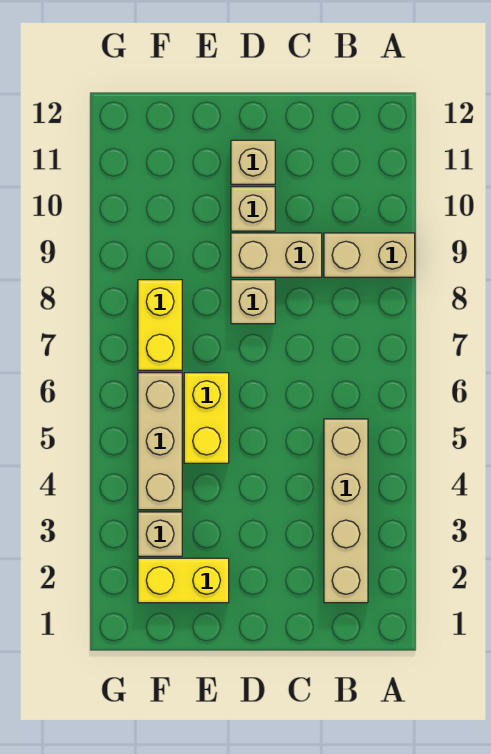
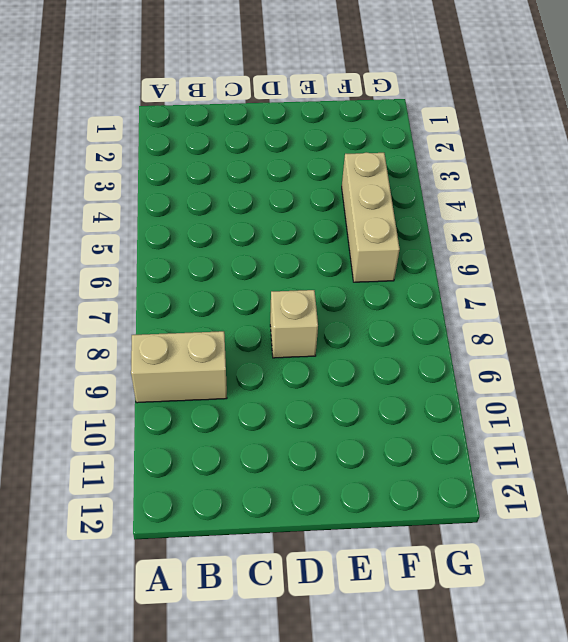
none -> tan 1x4 brick [324,419,368,603]
none -> tan 1x2 brick [231,233,322,277]

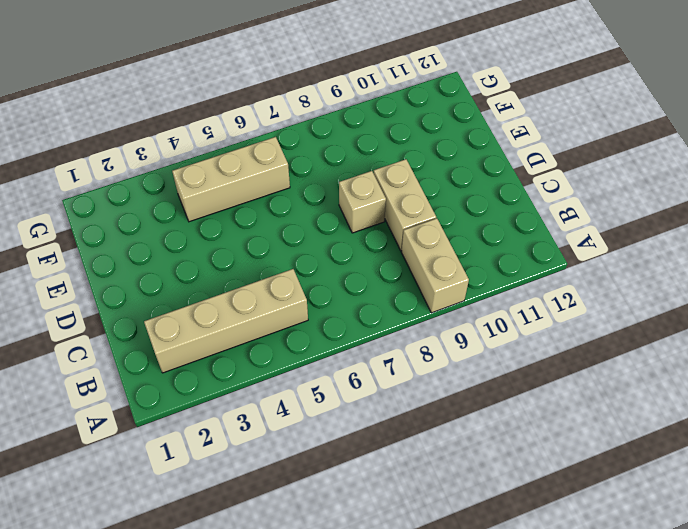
none -> tan 1x1 brick [231,187,275,231]
none -> tan 1x1 brick [231,140,275,184]

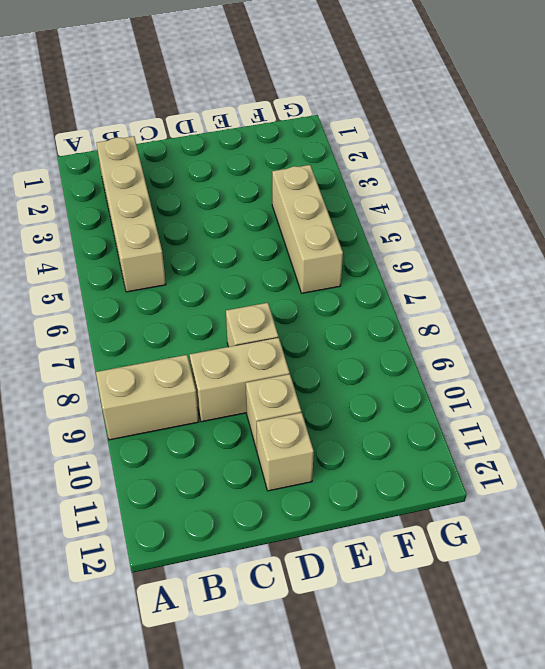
none -> yellow 1x2 brick [138,558,229,603]
none -> yellow 1x2 brick [184,373,229,463]

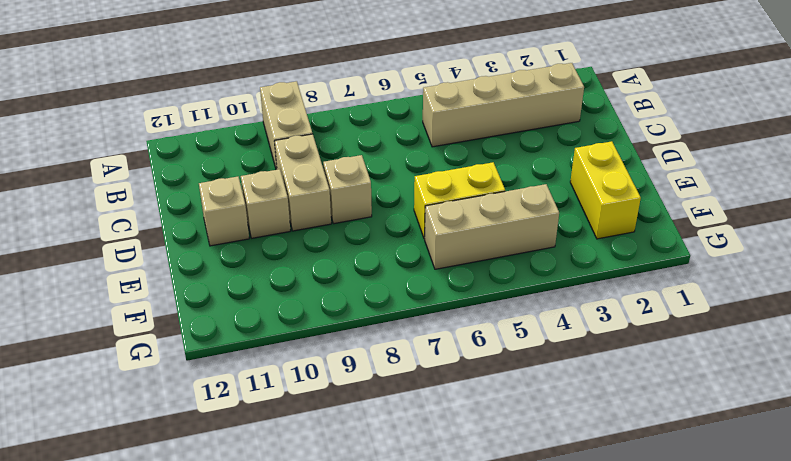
none -> tan 1x1 brick [138,512,182,556]
none -> yellow 1x2 brick [138,280,182,370]

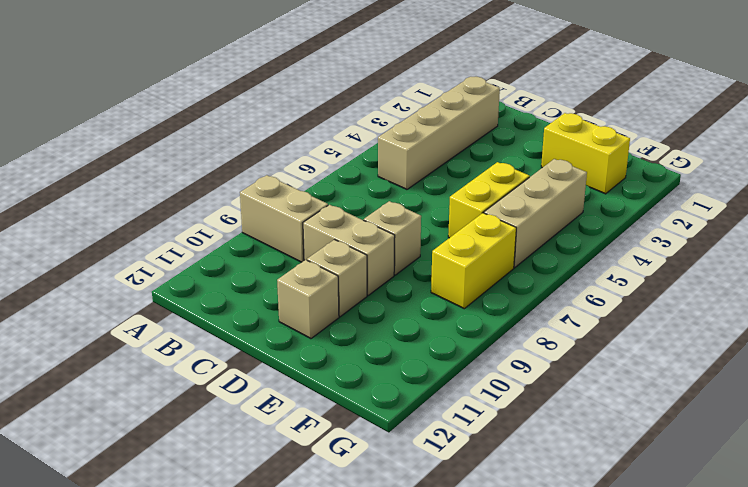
none -> tan 1x1 brick [138,512,182,556]

